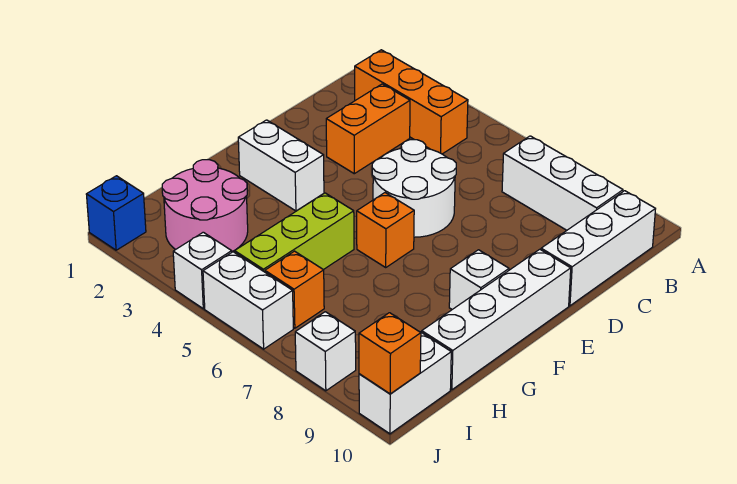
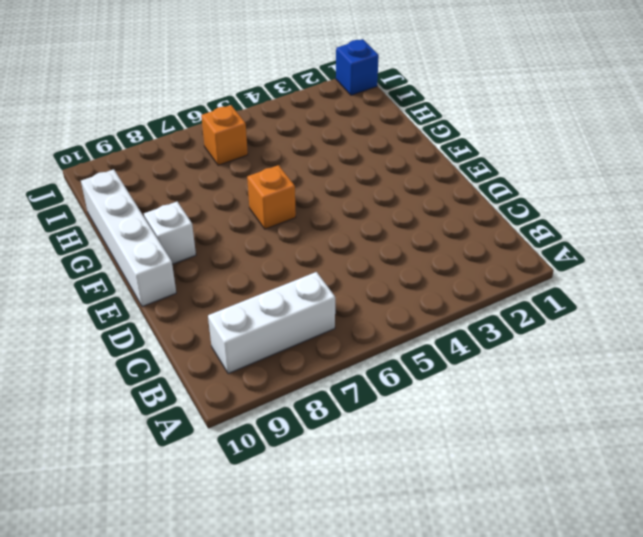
none -> orange 1x3 brick [355,50,468,154]
none -> white 1x3 brick [541,191,655,306]
none -> orange 1x2 brick [326,84,410,174]

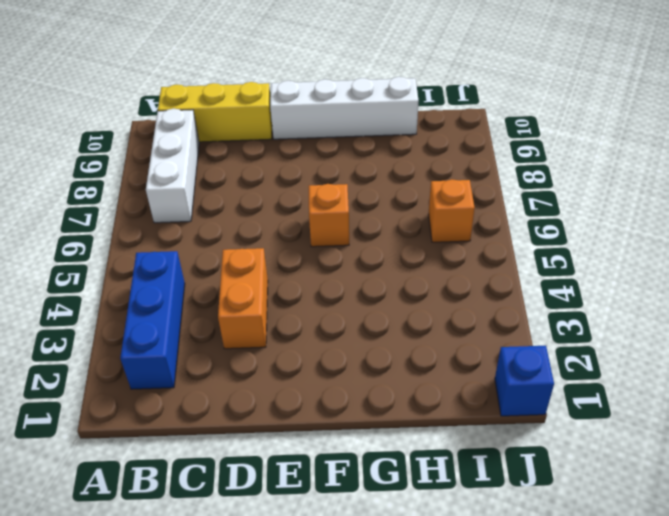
blue 1x3 brick [120,251,185,389] -> orange 1x3 brick [355,50,468,154]
yellow 1x3 brick [158,82,272,142] -> white 1x3 brick [541,191,655,306]
orange 1x2 brick [218,248,268,349] -> orange 1x2 brick turned to [326,84,410,174]
none -> white 2x2 round brick [372,140,456,237]
none -> white 1x2 brick [238,120,324,211]
none -> white 1x1 brick [449,250,509,309]

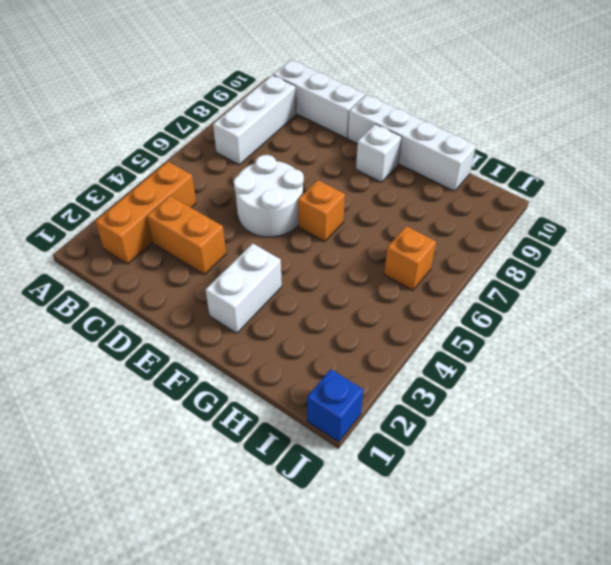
none -> lime 1x3 brick [235,193,354,272]
none -> pink 2x2 round brick [162,160,248,251]
none -> white 1x2 brick [359,332,451,434]

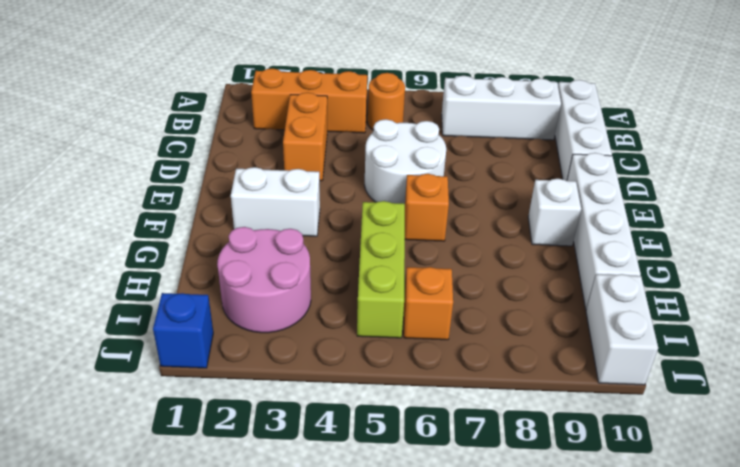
orange 1x1 round brick [368,73,405,130] -> none
none -> white 1x1 brick [173,232,232,309]
none -> white 1x2 brick [203,252,293,349]
none -> white 1x1 brick [295,312,356,391]

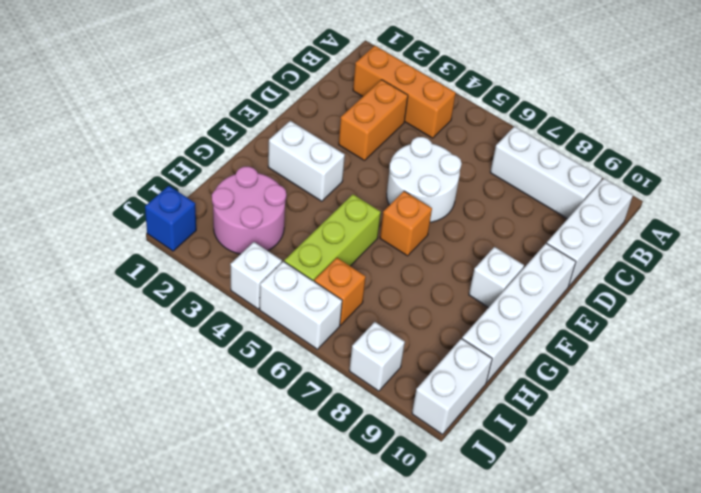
none -> orange 1x1 brick [359,313,421,394]

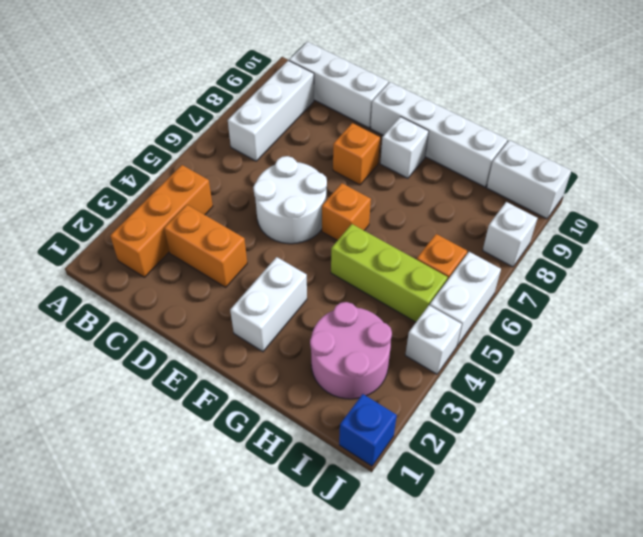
orange 1x1 brick [333,123,380,185] -> orange 1x1 brick moved to [359,313,421,394]

